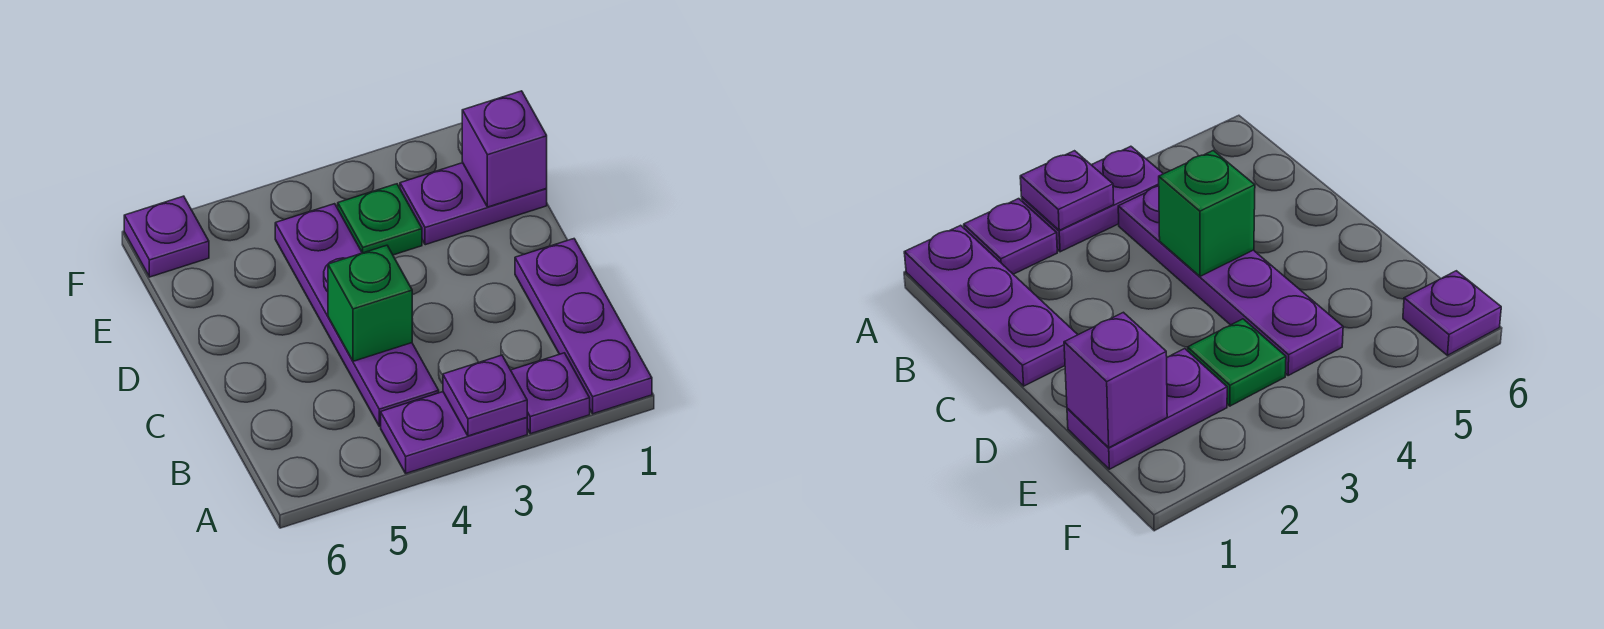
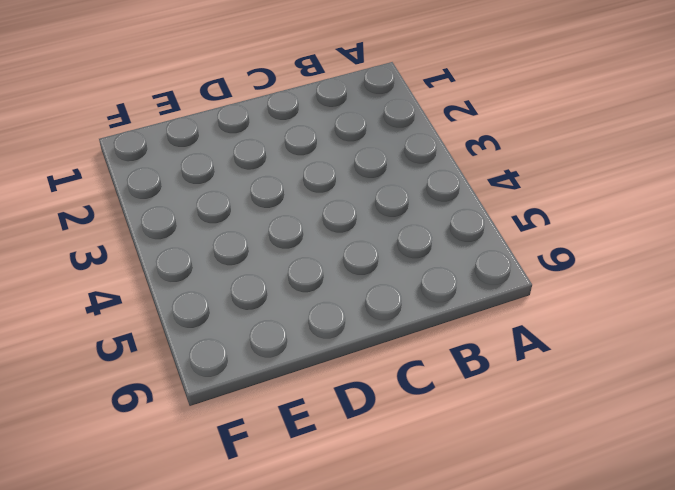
none -> purple 1x3 plate [515,239,652,414]
none -> purple 1x1 plate [511,353,590,434]

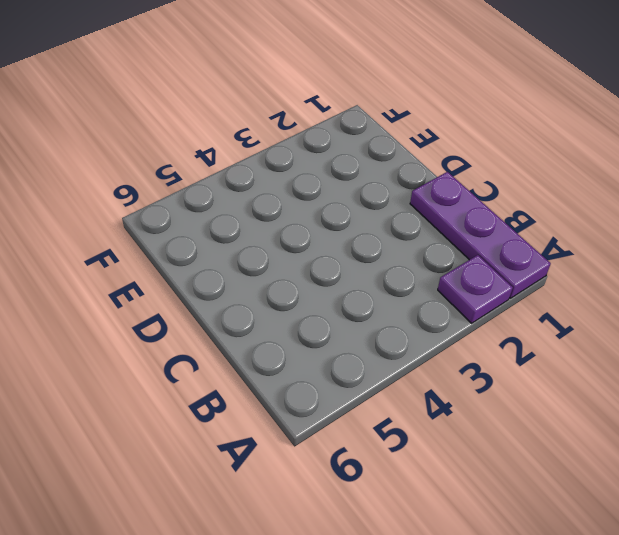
none -> purple 1x2 plate [381,392,527,473]
none -> purple 1x4 plate [275,204,439,426]

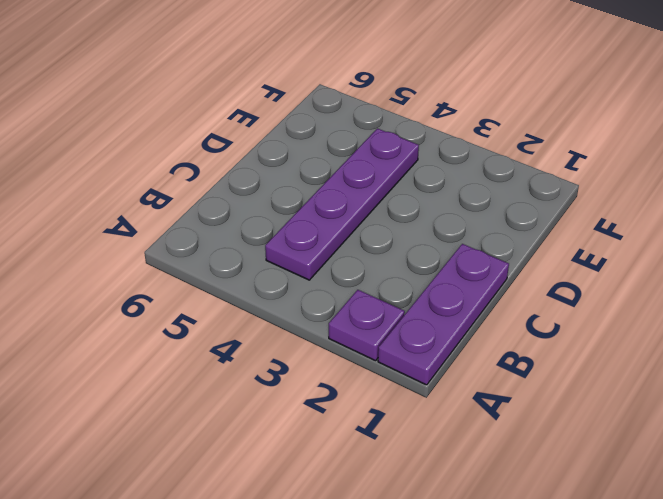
none -> purple 1x2 plate [381,392,527,473]
none -> purple 1x2 plate [400,163,547,245]

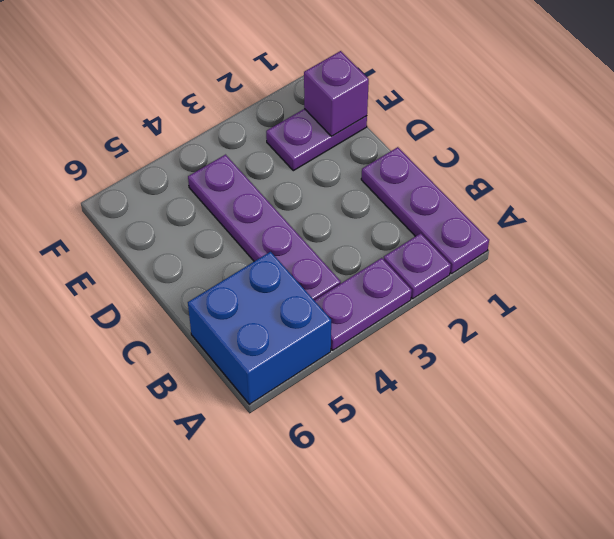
blue 2x2 brick [188,252,331,404] -> none
none -> green 1x1 plate [338,184,422,255]
none -> purple 1x1 plate [124,196,209,277]

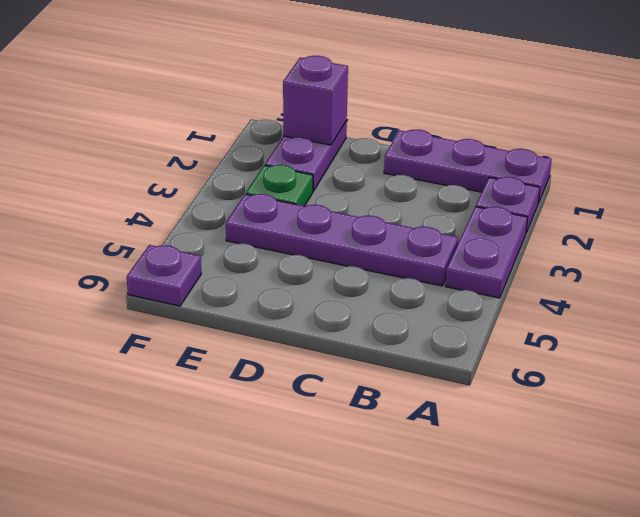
none -> purple 1x1 plate [443,355,527,436]
none -> green 1x1 brick [328,245,412,361]

